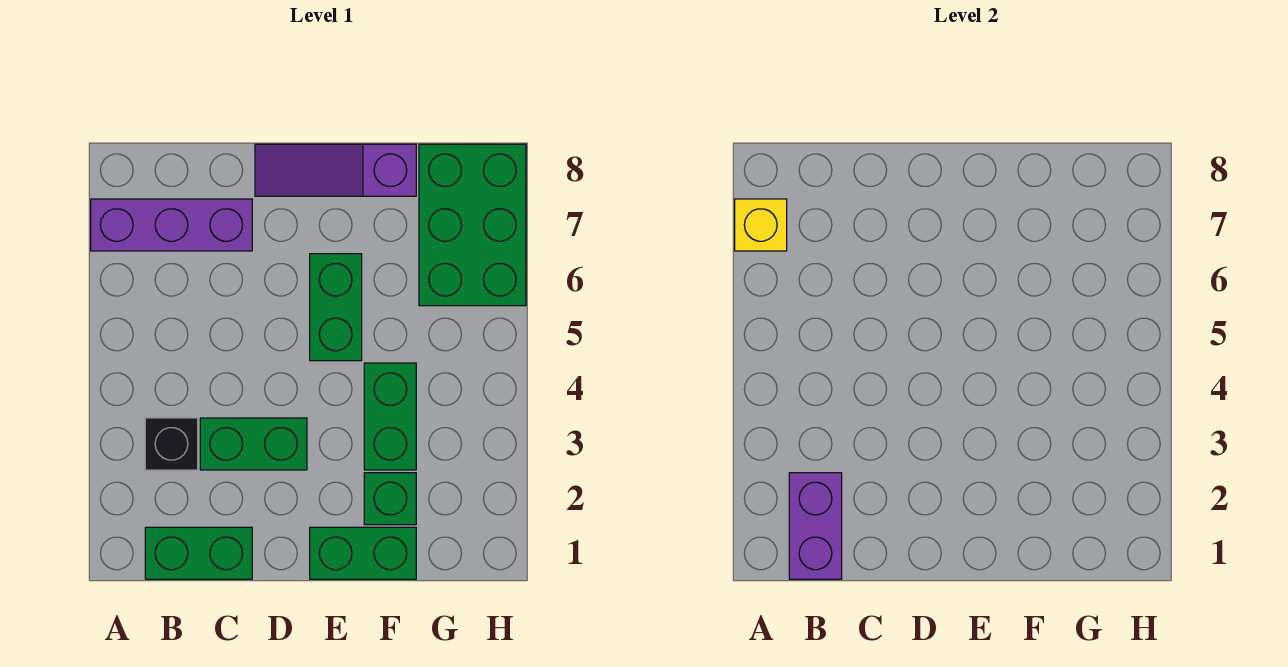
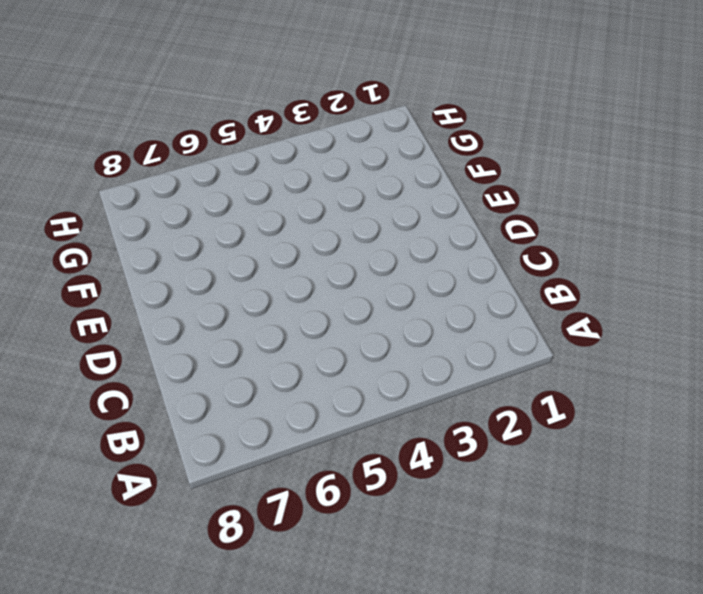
none -> purple 1x3 brick [91,199,252,251]
none -> green 1x2 brick [145,527,252,579]
none -> black 1x1 brick [145,418,198,470]

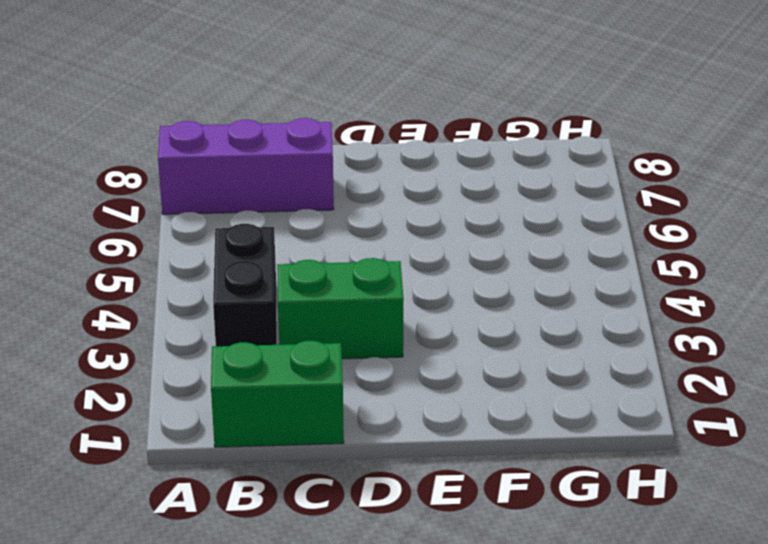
black 1x2 brick [213,224,277,346] -> black 1x1 brick [145,418,198,470]
none -> purple 1x3 slope [255,144,416,196]
none -> green 1x2 brick [310,527,416,579]
none -> green 1x2 brick [310,254,362,361]

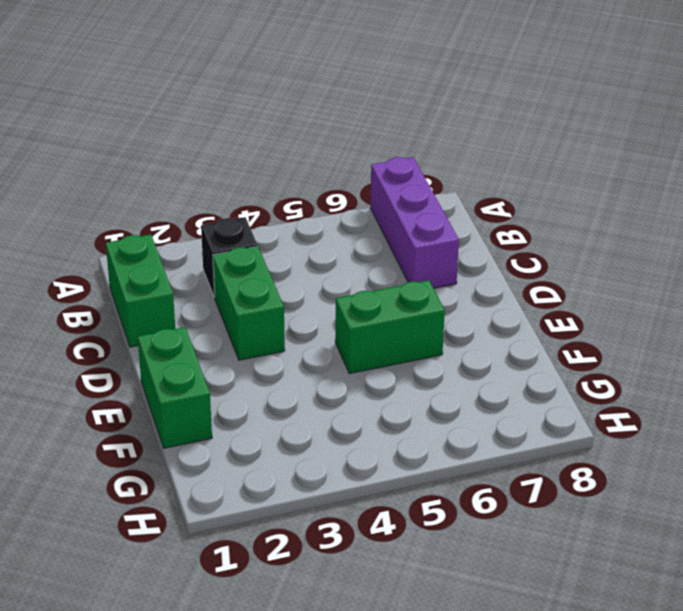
none -> purple 1x3 slope [255,144,416,196]
none -> green 1x1 brick [364,473,416,525]
none -> green 1x2 brick [364,363,416,470]

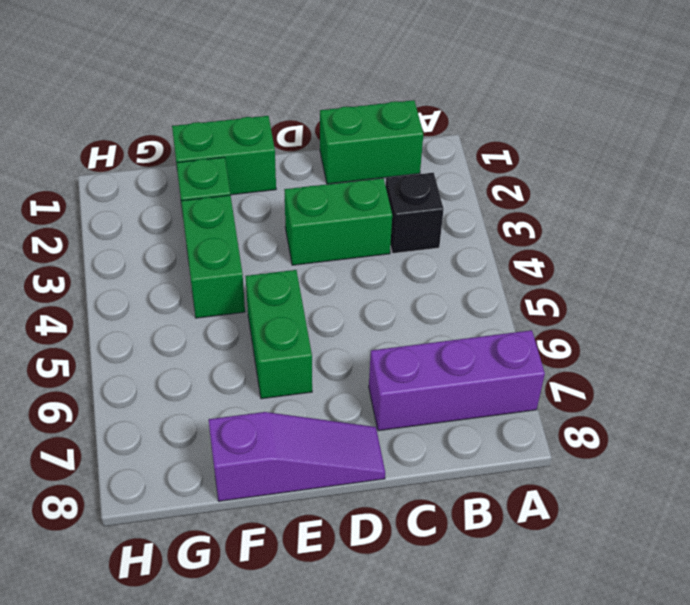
none -> green 2x3 brick [419,144,526,306]
none -> yellow 1x1 brick [735,199,787,251]
none -> purple 1x2 brick [789,473,842,579]

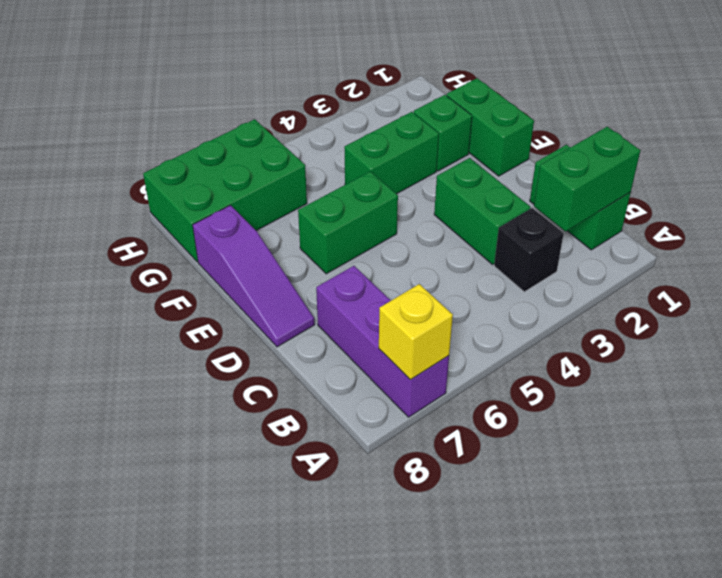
green 1x2 brick [534,127,640,231] -> purple 1x2 brick [789,473,842,579]

